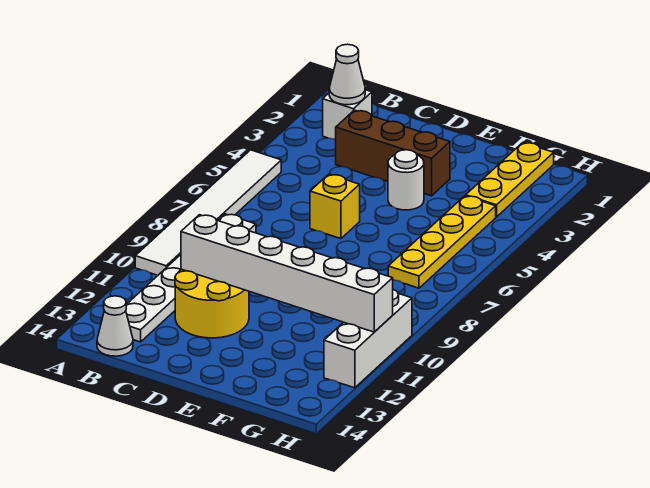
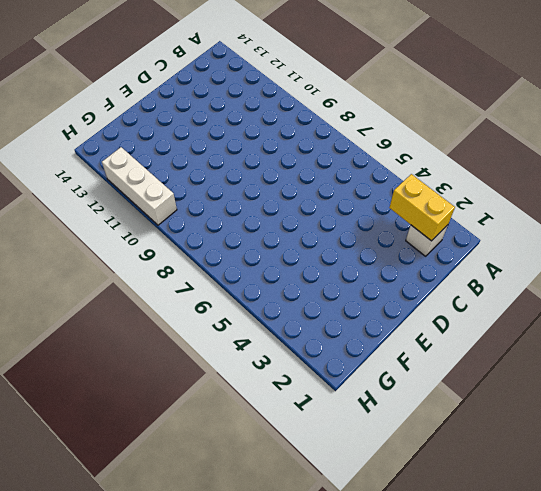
yellow 1x2 brick [389,174,455,241] -> white 1x1 cone [329,44,365,105]
none -> white 1x6 tile [135,150,281,275]
none -> white 1x6 plate [126,214,256,342]
none -> white 1x1 cone [97,296,133,356]

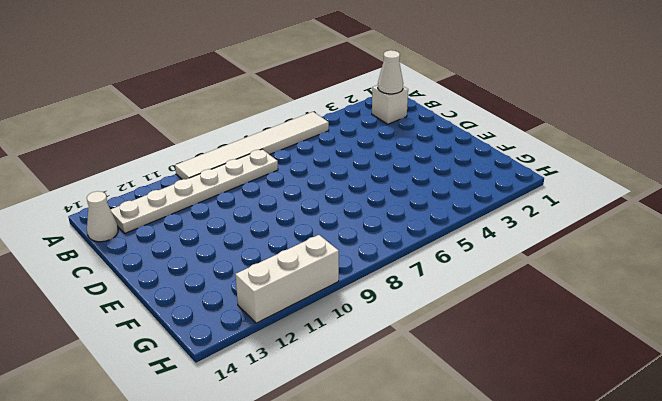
none -> brown 1x3 brick [336,110,450,196]
none -> yellow 2x2 round brick [175,269,249,338]
none -> yellow 1x1 brick [310,174,360,239]

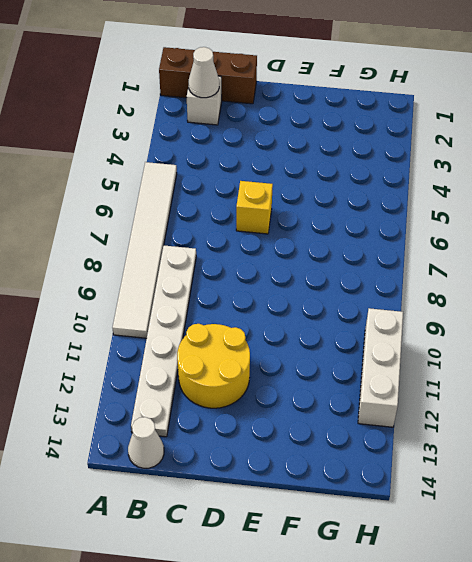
brown 1x3 brick [159,47,257,104] -> brown 1x3 brick moved to [336,110,450,196]
none -> white 1x1 round brick [388,150,424,210]
none -> yellow 1x3 plate [466,143,554,217]
none -> yellow 1x4 plate [388,196,496,288]

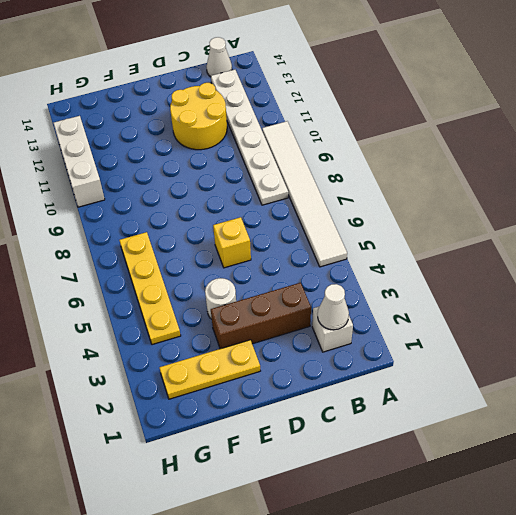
yellow 1x3 plate [159,340,260,399] -> yellow 1x3 plate turned to [466,143,554,217]
none -> white 1x6 brick [181,215,393,332]

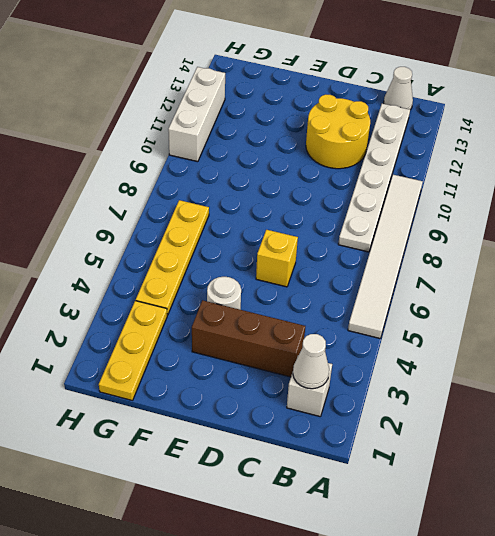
none -> white 1x6 brick [181,215,393,332]

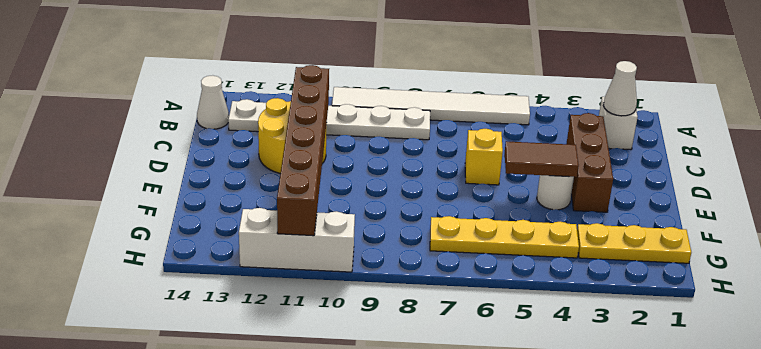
brown 1x6 brick [277,65,329,236] -> white 1x6 brick [181,215,393,332]
brown 1x2 tile [505,141,579,177] -> none

